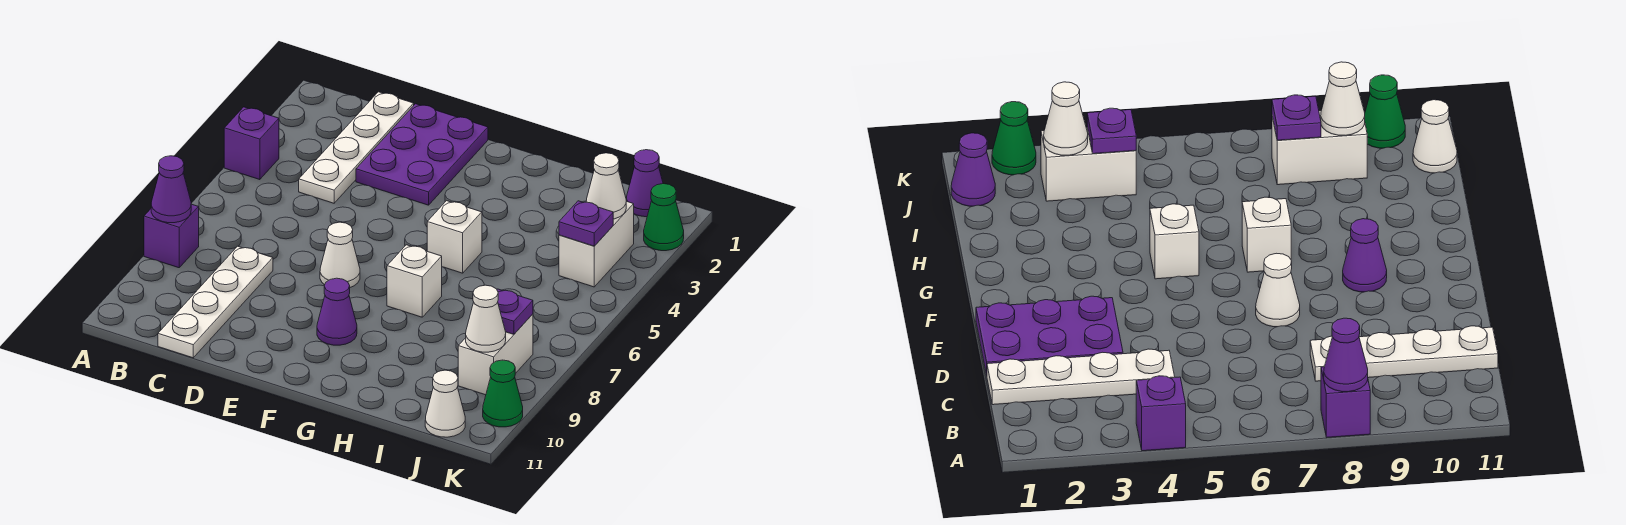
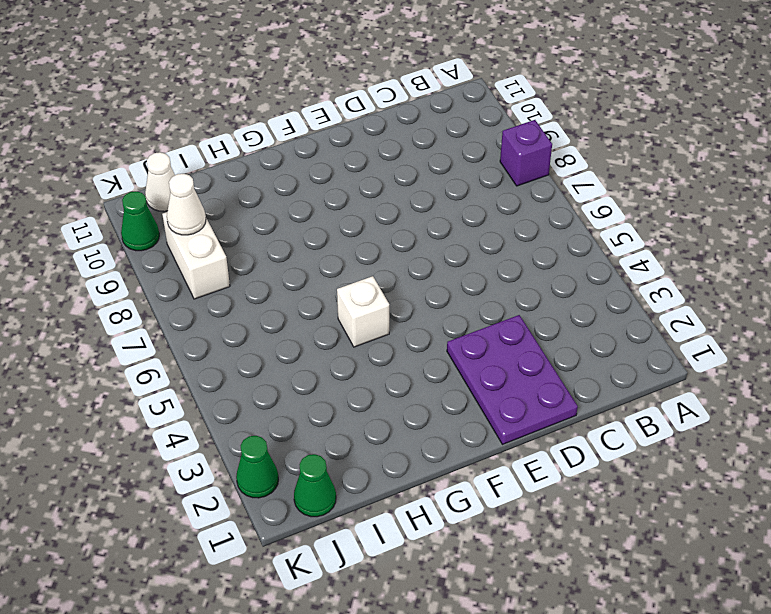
green 1x1 cone [294,454,336,517] -> purple 1x1 cone [627,150,663,217]
none -> purple 1x1 brick [224,107,279,180]
none -> white 1x4 plate [299,92,414,203]
none -> white 1x4 plate [158,246,273,358]

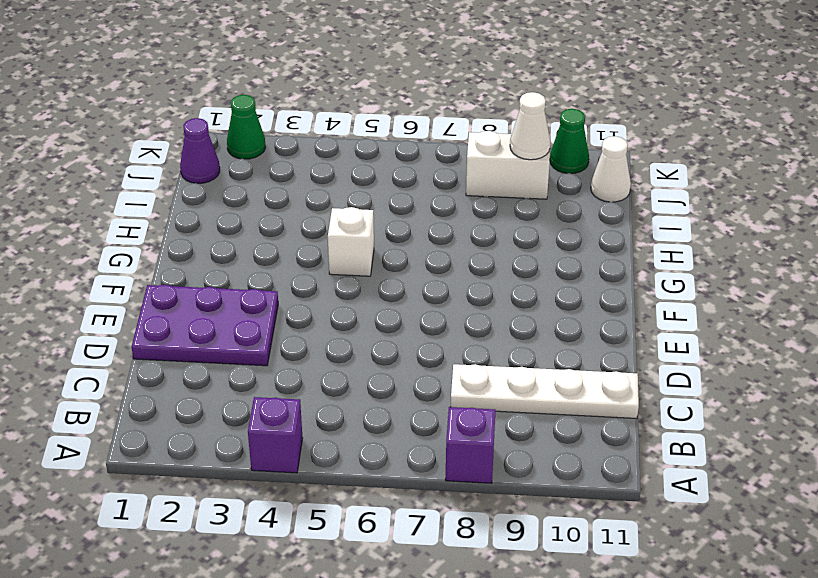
none -> white 1x4 plate [299,92,414,203]
none -> white 1x1 cone [320,222,360,287]
none -> purple 1x1 cone [317,278,357,345]

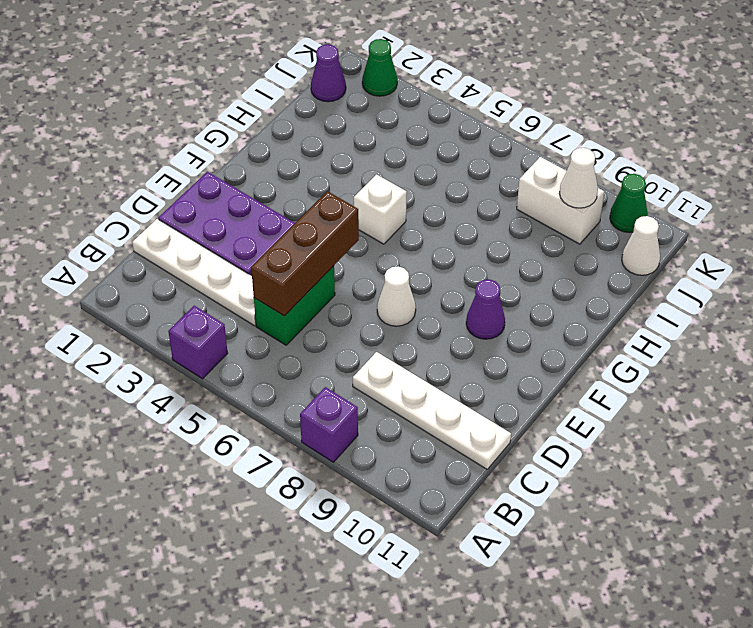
green 1x2 brick [254,266,335,345] -> none
brown 1x3 brick [251,191,359,316] -> none
none -> white 1x1 brick [387,245,442,317]
none -> white 1x2 brick [559,201,634,287]
none -> purple 1x1 cone [151,156,191,223]

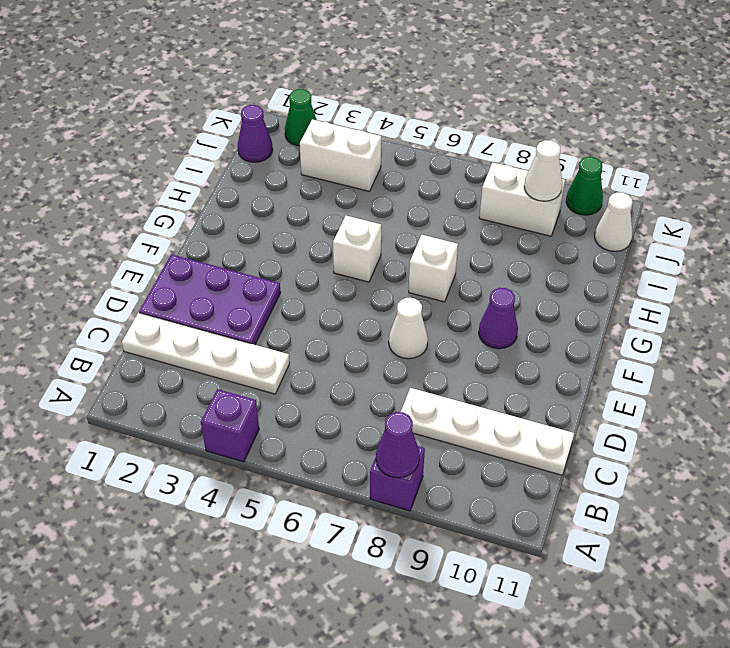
none -> white 1x1 cone [586,153,626,219]
none -> purple 1x1 plate [559,201,613,246]
none -> purple 1x1 plate [497,289,533,334]

